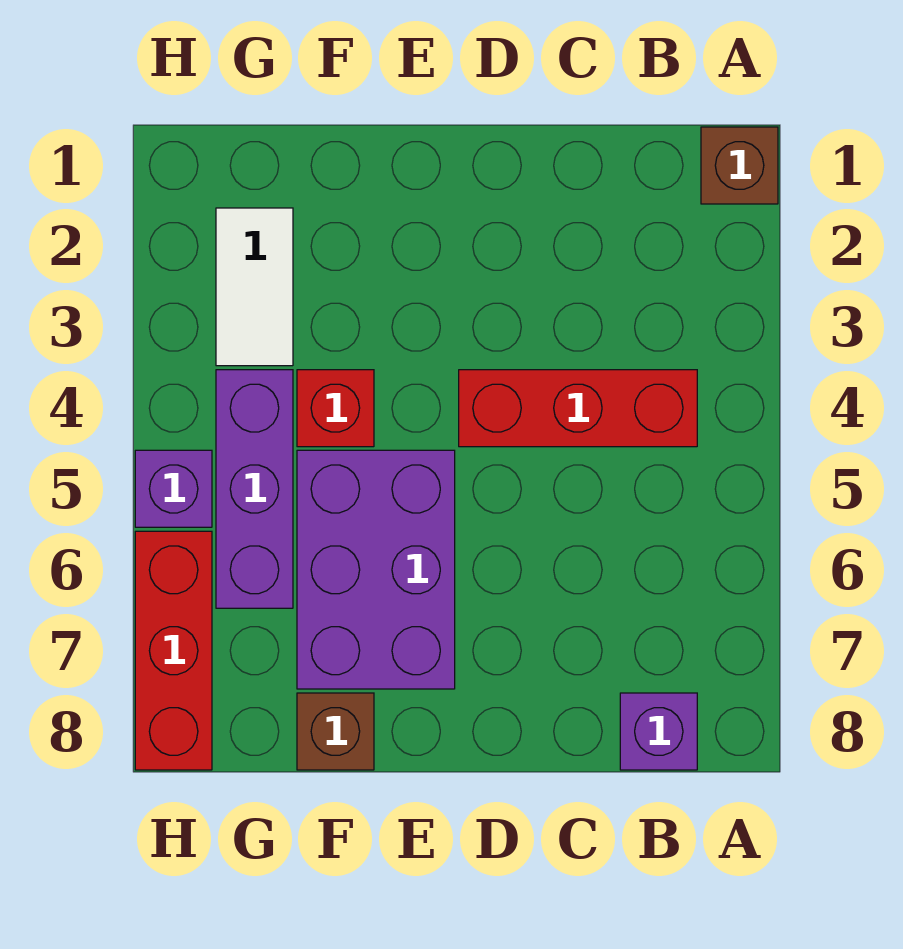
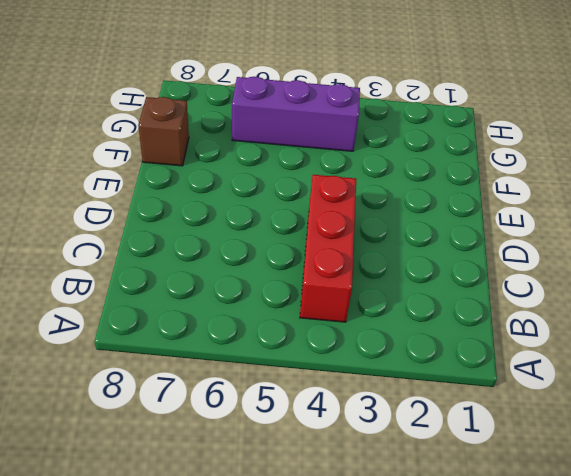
none -> brown 1x1 brick [701,127,778,204]
none -> purple 1x1 brick [620,693,697,770]

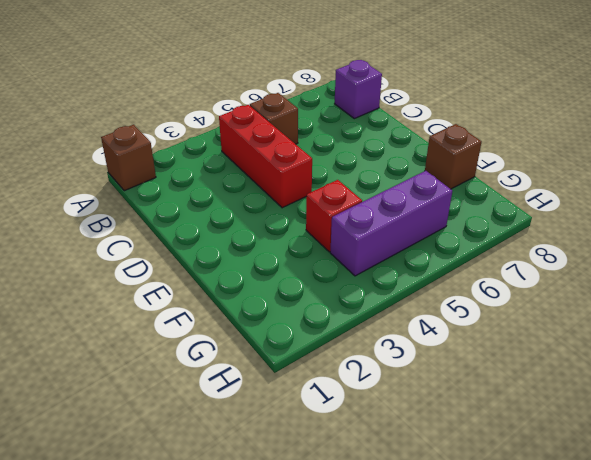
brown 1x1 brick [250,93,298,144] -> none
none -> purple 2x3 brick [297,450,455,689]
none -> white 1x2 tile [216,208,293,366]

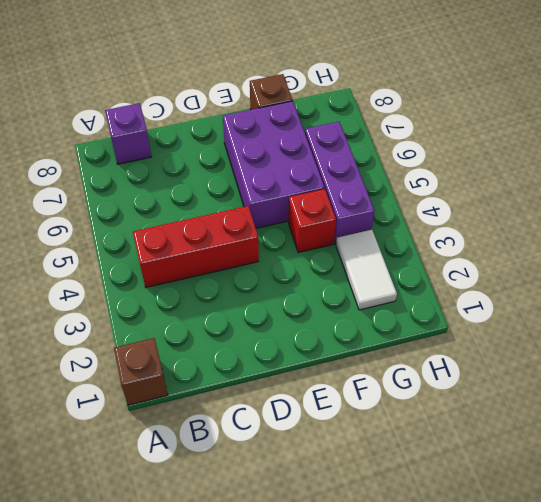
none -> purple 1x1 brick [135,450,212,527]
none -> red 1x3 brick [135,531,212,770]

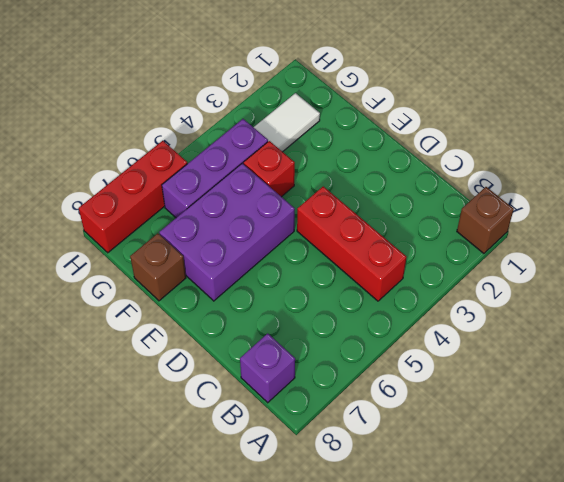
none -> purple 1x1 brick [135,450,212,527]

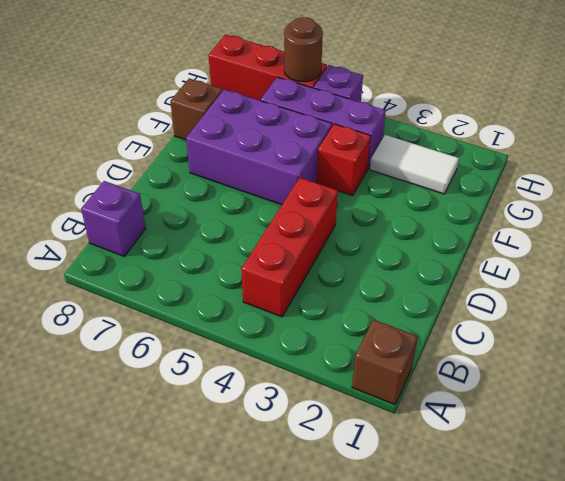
brown 1x1 round brick [284,17,323,82] -> none

